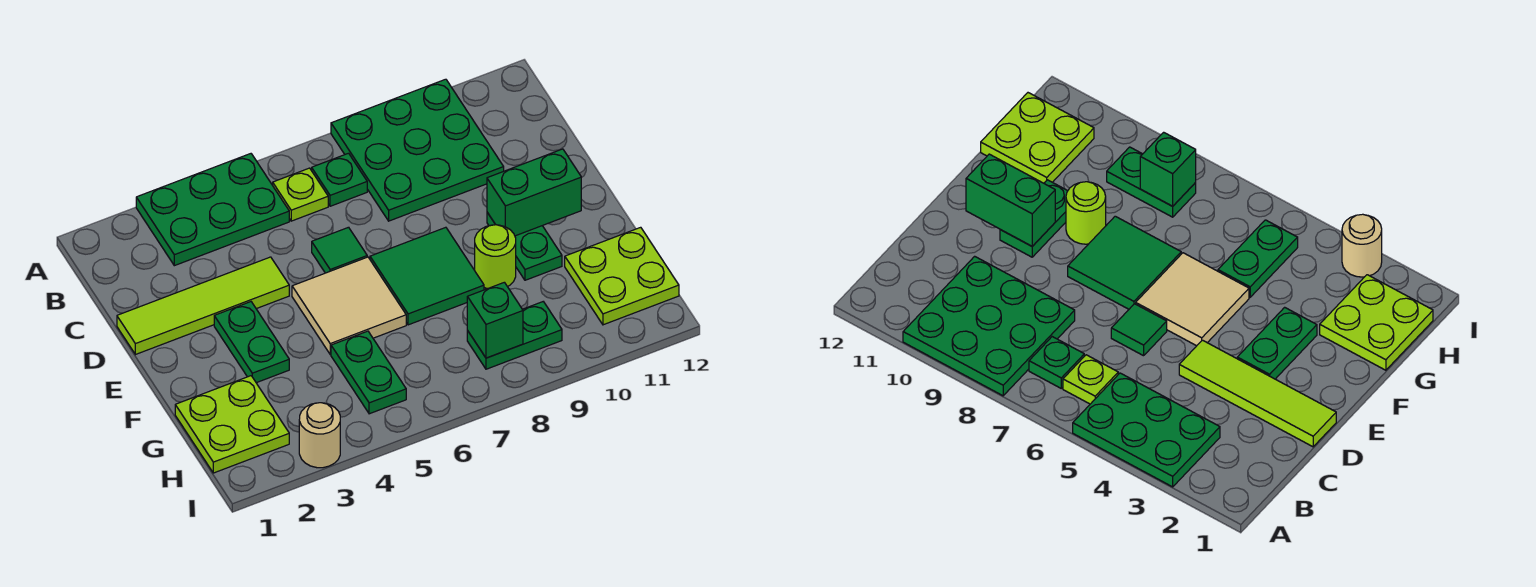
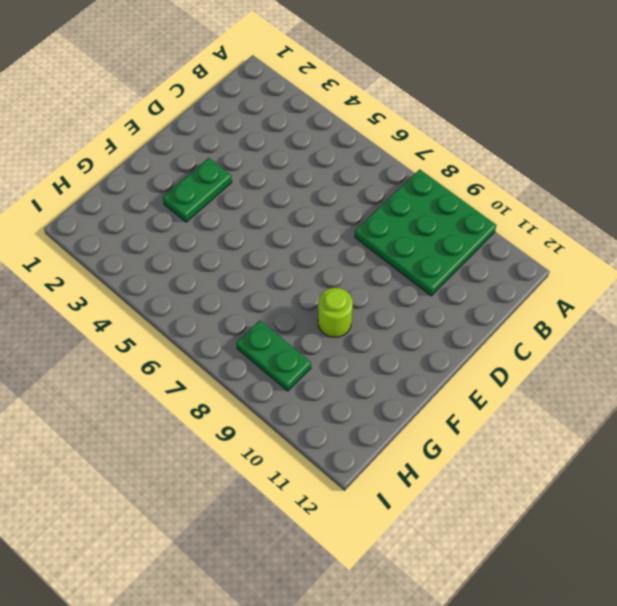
none -> green 2x3 plate [136,154,289,266]
none -> lime 1x1 plate [273,168,328,221]
none -> green 1x1 plate [312,153,367,206]

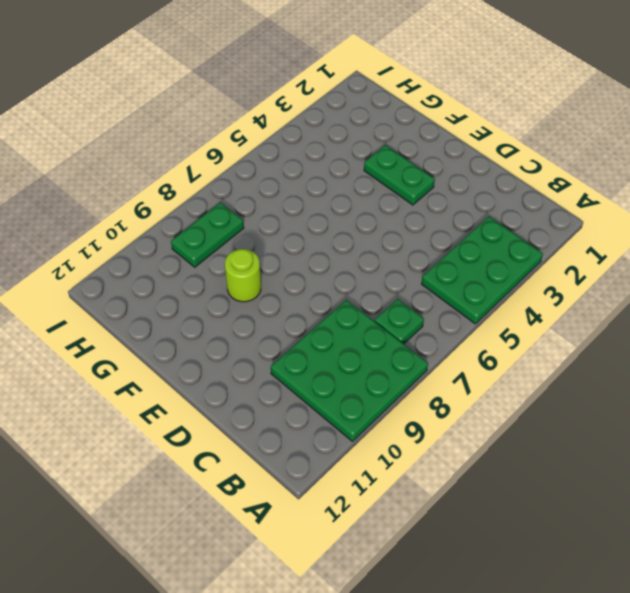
none -> lime 1x1 plate [273,168,328,221]
none -> lime 1x4 tile [117,257,289,355]
none -> green 1x1 tile [312,227,367,273]

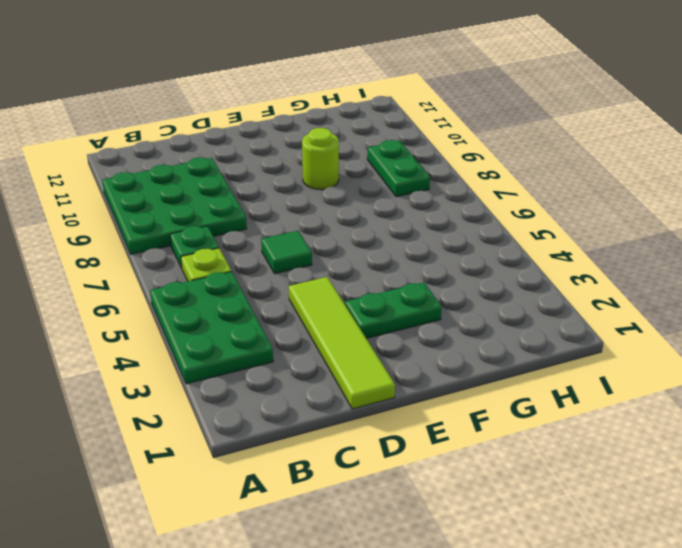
none -> tan 2x2 tile [292,257,406,354]
none -> green 2x2 tile [370,227,484,325]
none -> green 1x2 plate [487,212,562,280]

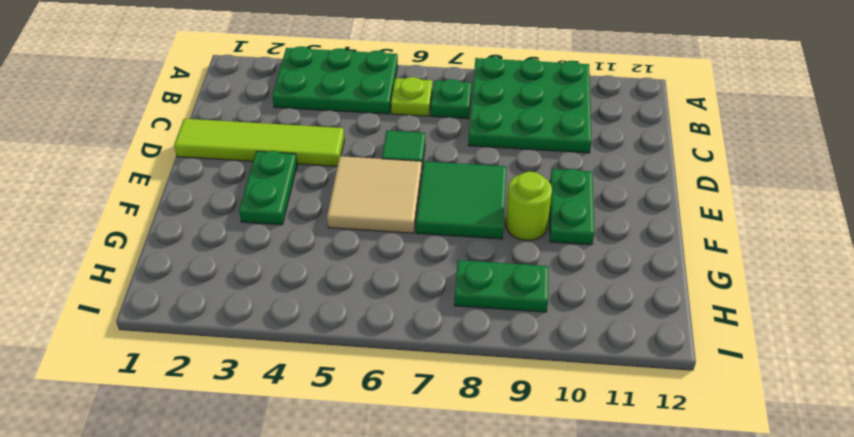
none -> lime 2x2 plate [175,376,289,473]
none -> green 1x2 plate [331,331,406,414]
none -> lime 2x2 plate [565,227,679,325]

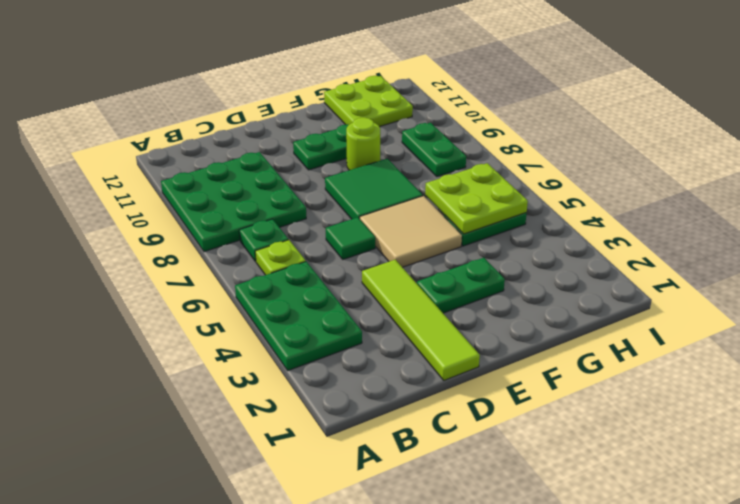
lime 2x2 plate [425,163,528,234] -> lime 2x2 plate moved to [175,376,289,473]
none -> tan 1x1 round brick [299,403,340,468]
none -> green 1x2 brick [487,149,581,236]
none -> green 1x1 brick [467,282,523,358]

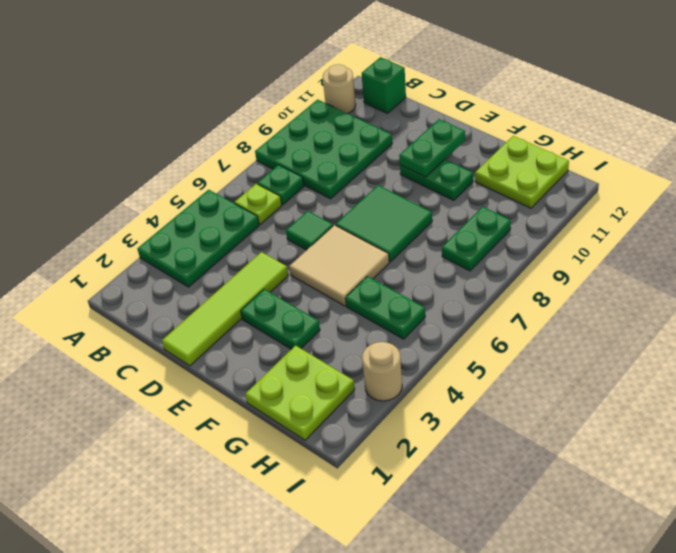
tan 1x1 round brick [323,64,356,114] -> none
green 1x1 brick [362,57,406,113] -> green 1x1 brick moved to [467,282,523,358]
green 1x2 plate [399,119,465,177] -> green 1x2 brick [487,149,581,236]
none -> lime 1x1 round brick [475,225,516,289]

